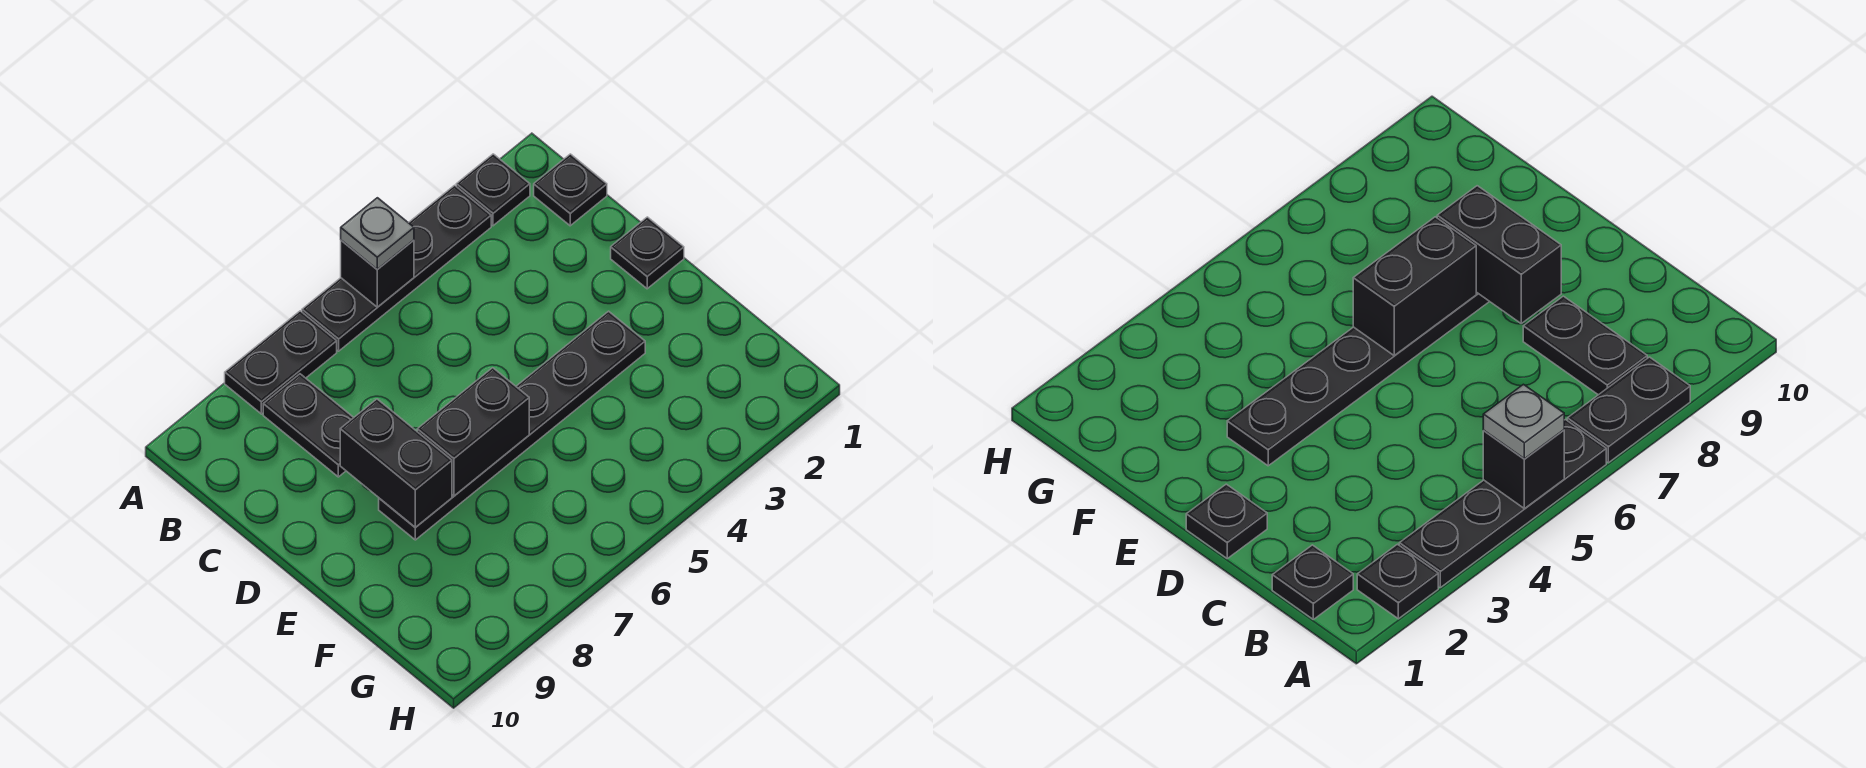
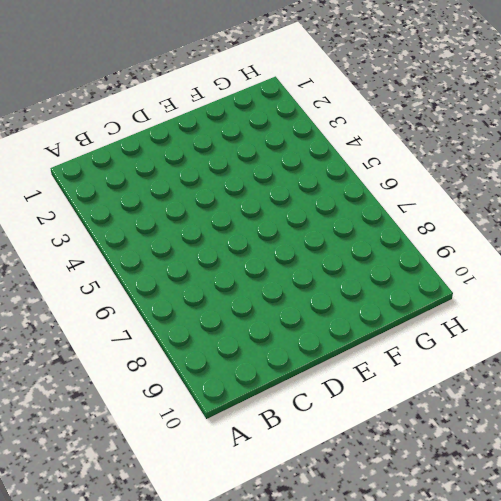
none -> black 1x1 plate [456,154,530,226]
none -> black 1x4 plate [302,185,491,351]

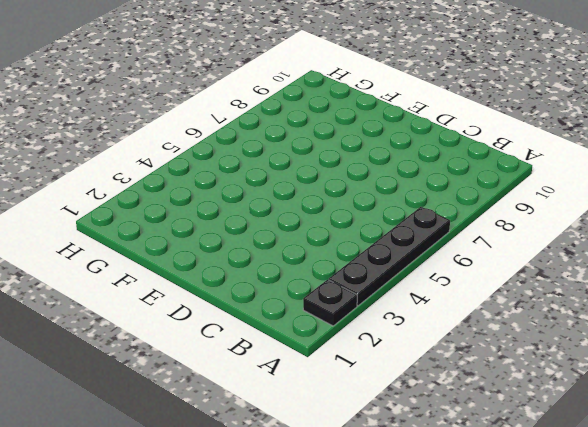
none -> black 1x2 plate [225,311,337,414]
none -> black 1x1 plate [534,154,607,226]

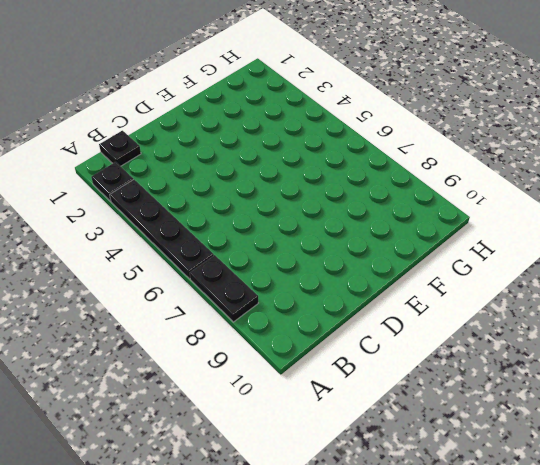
none -> black 1x2 plate [263,374,354,477]
none -> black 1x1 plate [611,217,684,289]

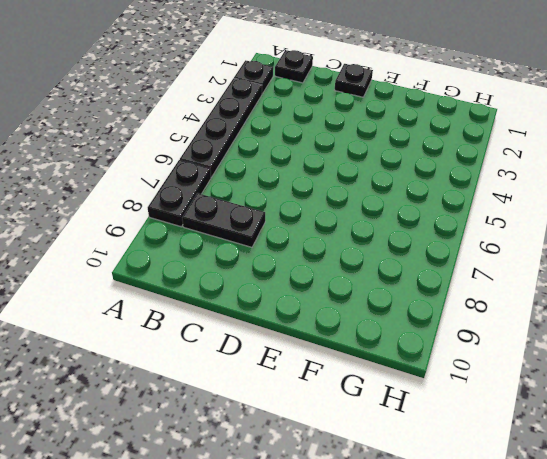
none -> black 1x6 plate [379,311,645,540]
none -> black 1x1 brick [341,240,414,307]

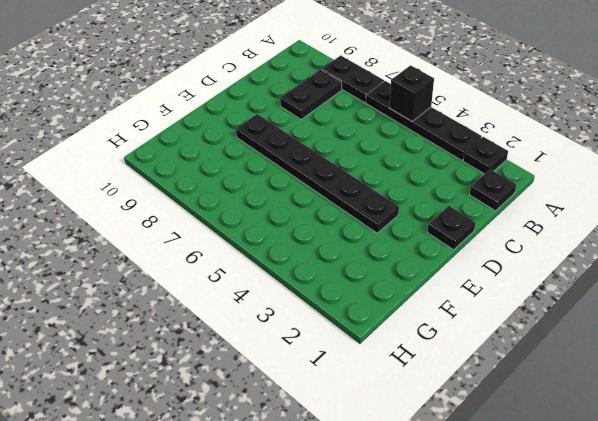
none -> black 1x2 brick [340,399,452,527]
none -> black 1x2 brick [417,368,529,496]

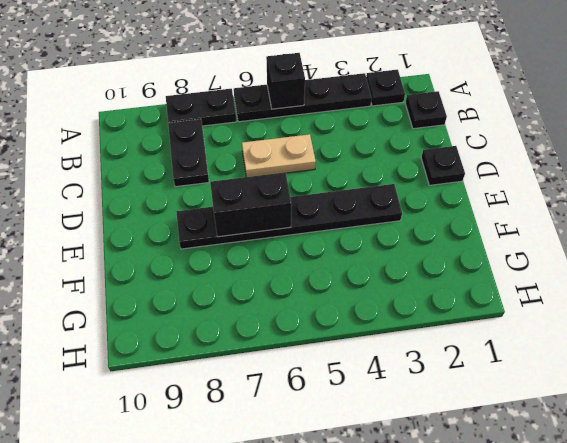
tan 1x2 plate [242,134,316,177] -> none
none -> black 1x2 brick [340,399,452,527]
none -> grey 1x1 plate [341,198,414,269]

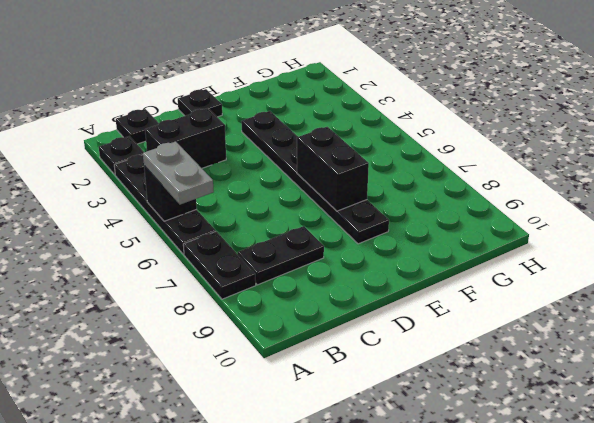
grey 1x2 plate [143,142,214,205] -> grey 1x1 plate [341,198,414,269]
black 1x2 brick [145,108,226,168] -> black 1x2 brick moved to [340,399,452,527]

